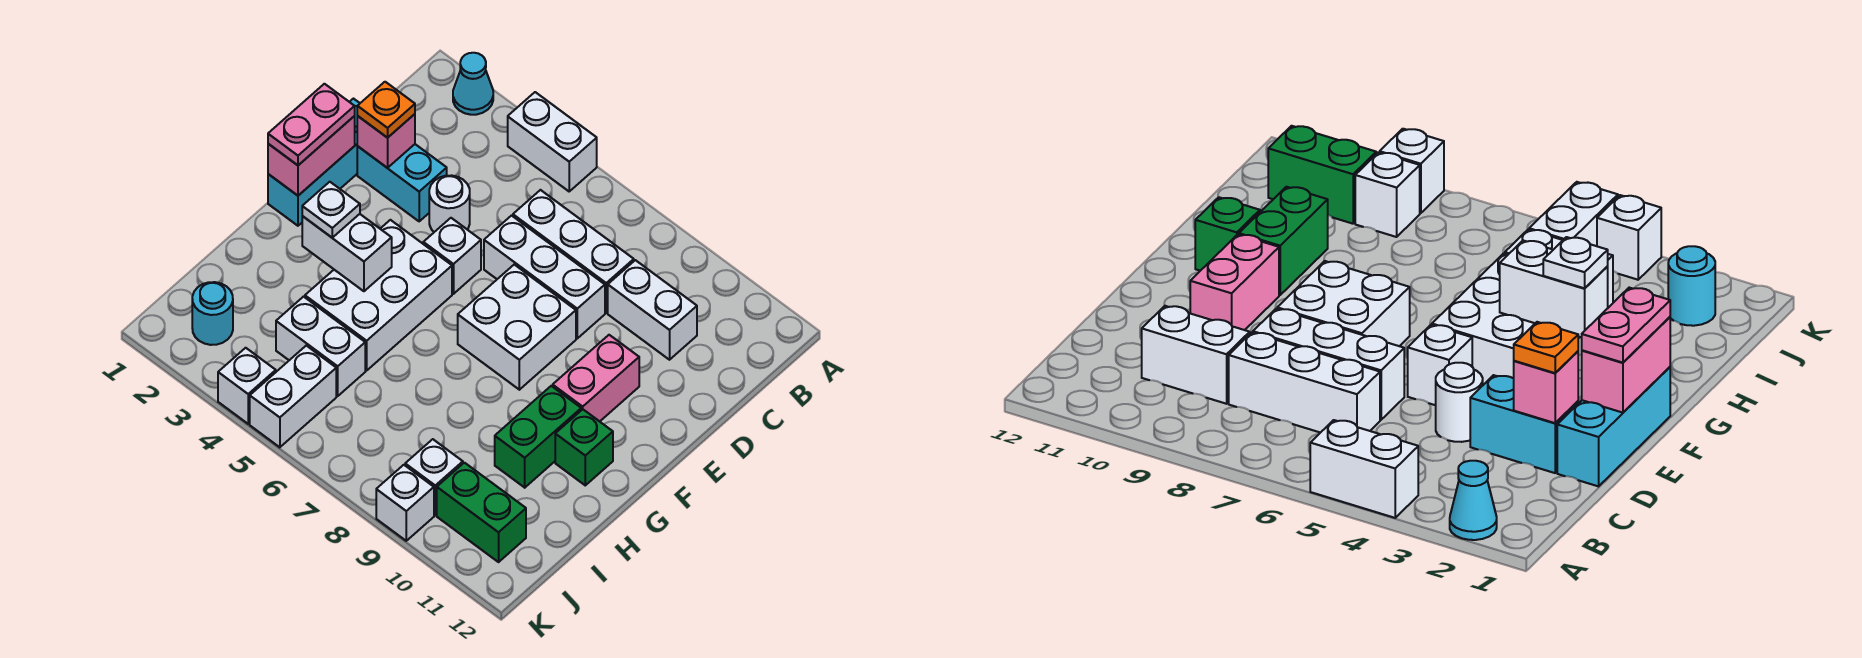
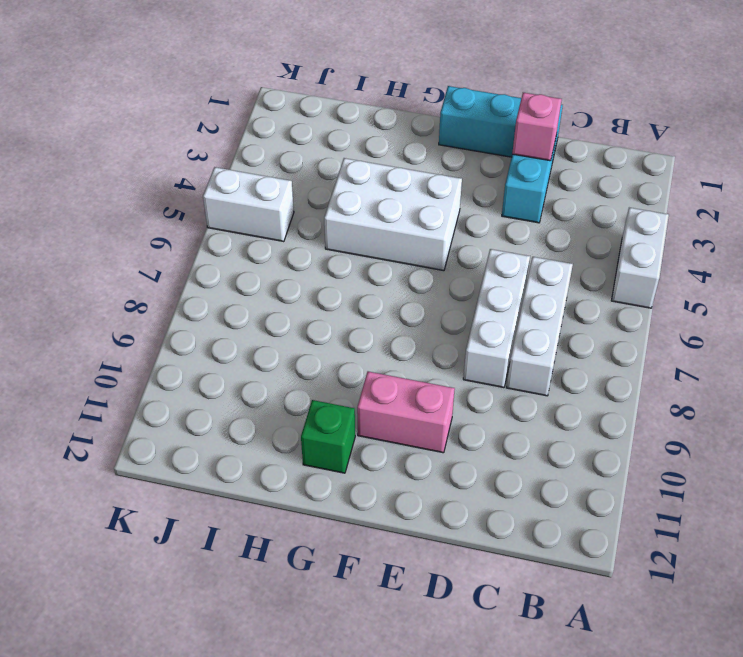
none -> cyan 1x1 cone [453,53,493,115]
none -> white 1x2 brick [608,260,697,360]
none -> white 1x1 round brick [429,175,470,232]

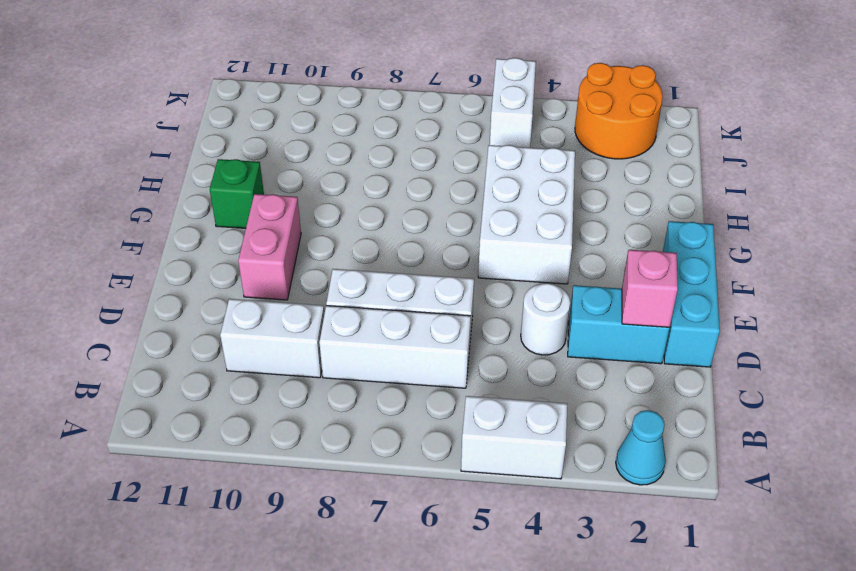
orange 2x2 round brick [575,63,663,159] -> cyan 1x1 round brick [192,282,233,345]
none -> white 1x1 brick [423,218,481,294]
none -> white 2x2 brick [458,265,576,390]
none -> green 1x2 brick [495,386,581,488]

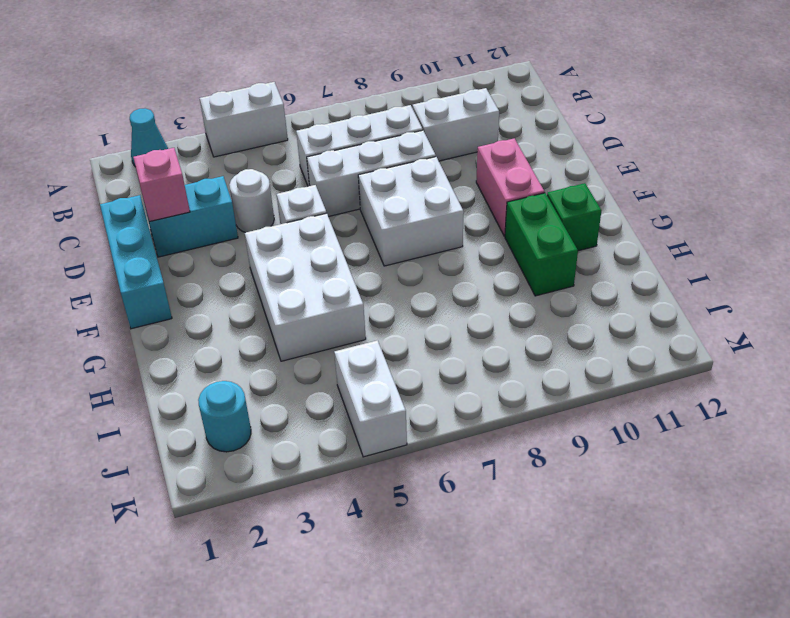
none -> white 1x2 brick [276,297,365,396]
none -> white 1x1 brick [405,439,463,515]
none -> green 1x2 brick [437,463,526,562]

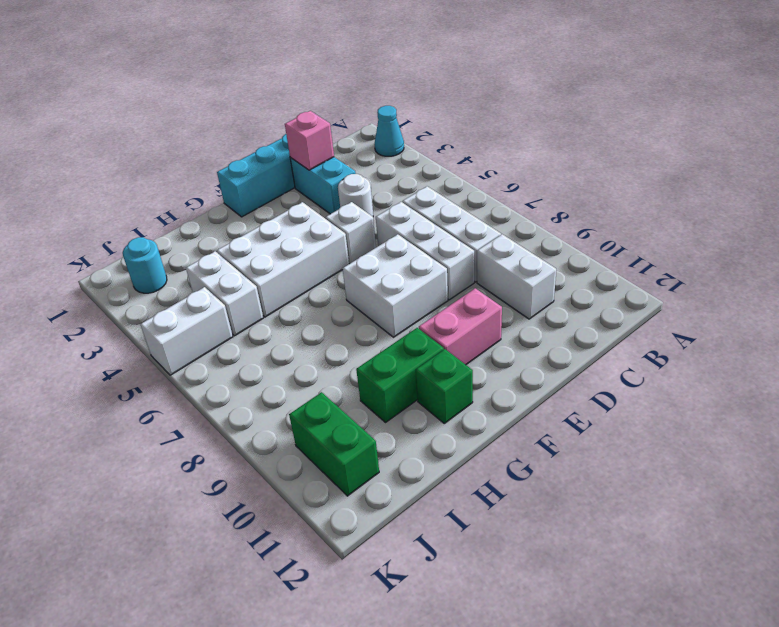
none -> white 1x2 brick [508,92,597,191]
none -> white 1x1 brick [405,439,463,515]
none -> white 1x1 brick [218,348,276,424]

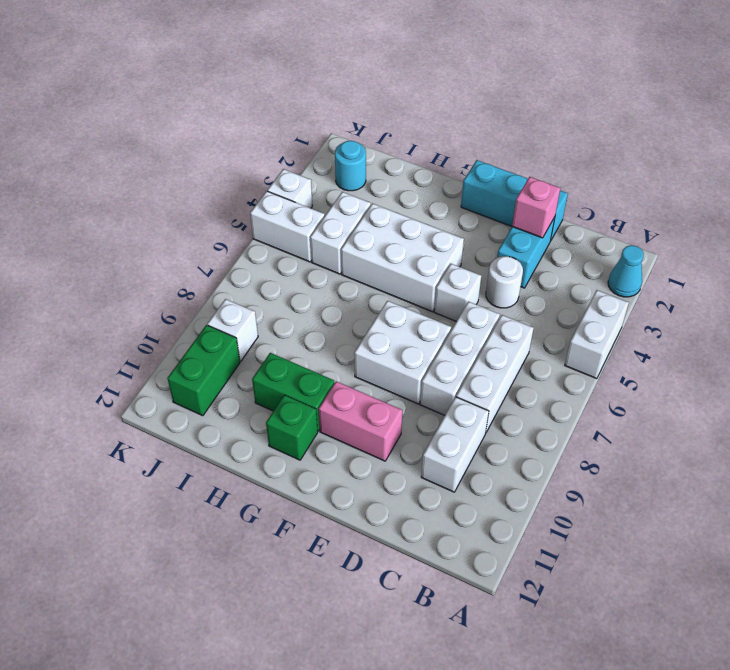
none -> white 1x1 brick [376,465,434,541]
none -> pink 1x2 brick [268,116,355,196]
none -> white 1x2 brick [302,214,392,291]

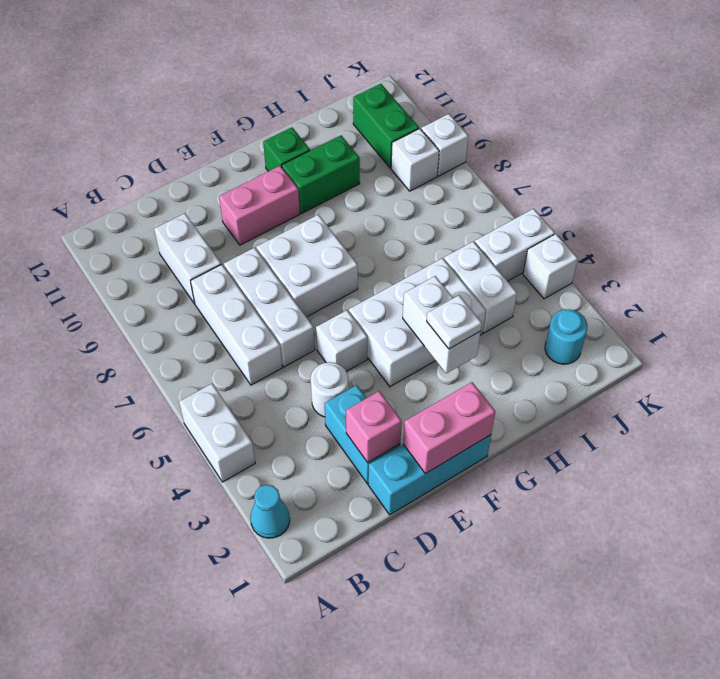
none -> orange 1x1 plate [357,82,415,138]
none -> pink 1x2 plate [268,84,355,165]

